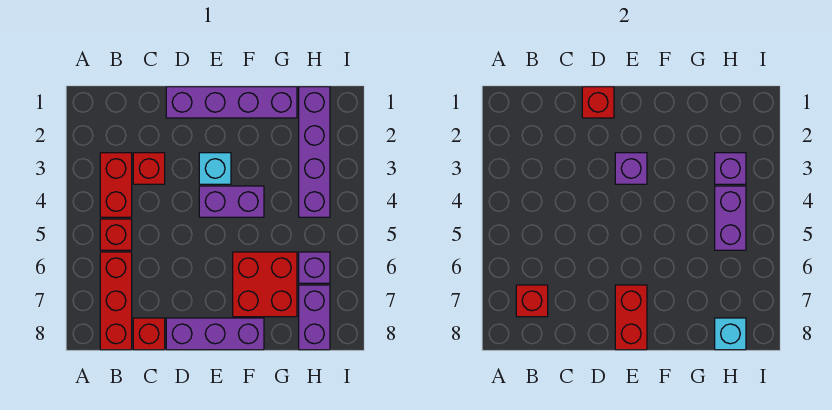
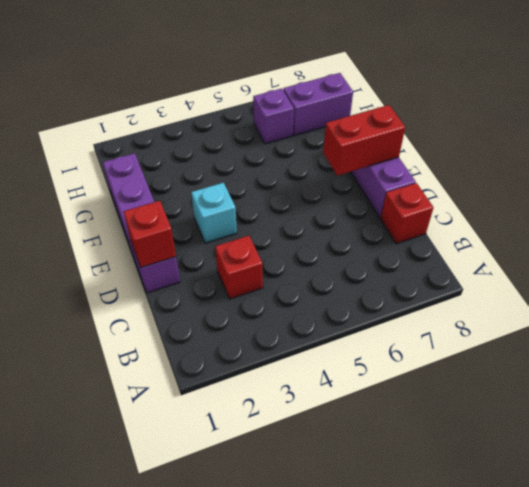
none -> red 1x2 brick [100,153,132,217]
none -> red 1x1 brick [100,219,132,250]
none -> red 1x3 brick [100,252,132,350]

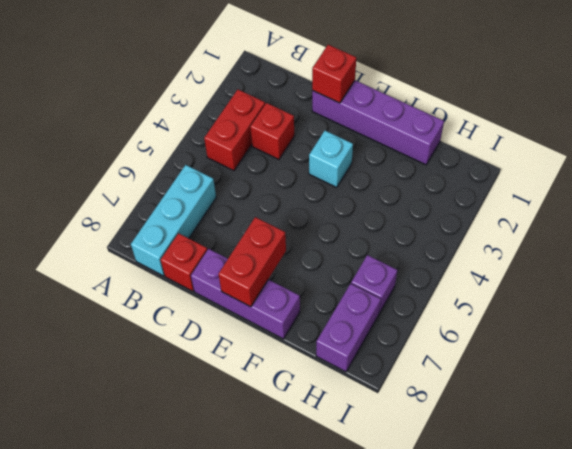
cyan 1x3 brick [131,165,216,276] -> red 1x3 brick [100,252,132,350]
none -> red 1x1 brick [100,219,132,250]
none -> purple 1x2 brick [199,186,264,217]
none -> red 2x2 brick [233,252,297,317]

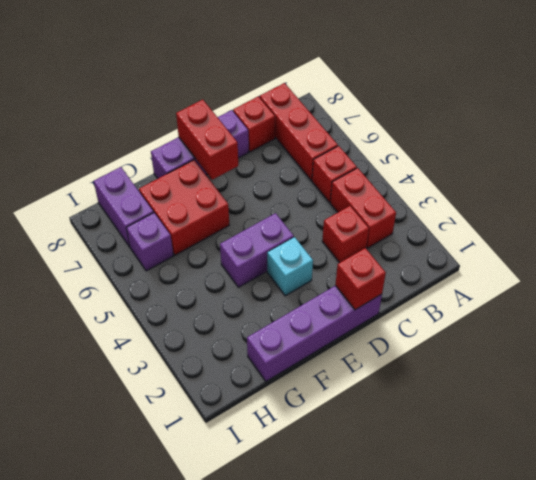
none -> purple 1x4 brick [299,87,330,217]
none -> red 1x1 brick [516,285,548,317]
none -> purple 1x1 brick [615,153,647,184]

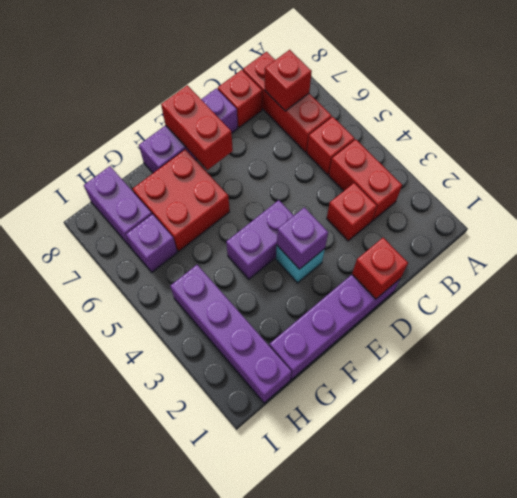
none -> purple 1x1 brick [715,153,746,184]
none -> purple 1x2 brick [715,186,746,250]
none -> cyan 1x1 brick [715,318,746,350]

